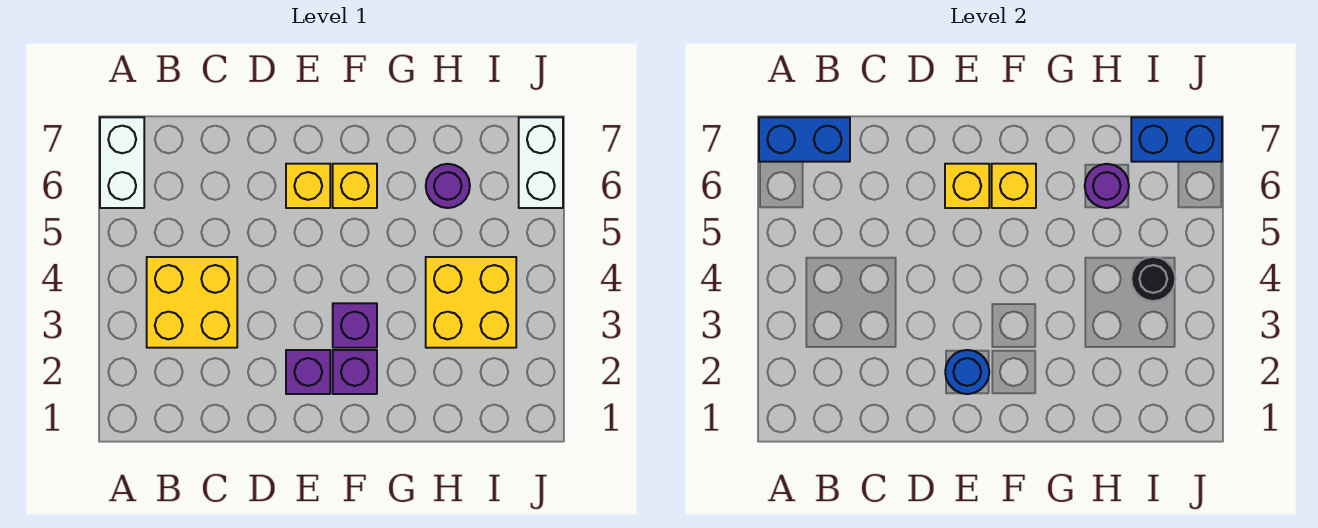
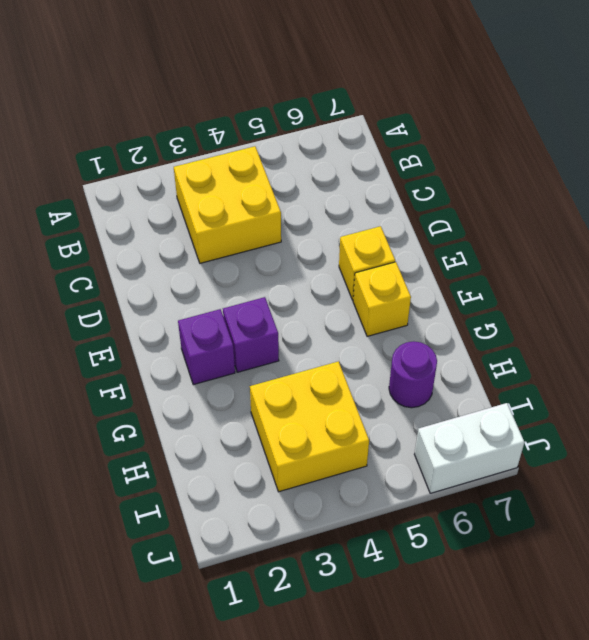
none -> white 1x2 brick [100,117,144,208]
none -> purple 1x1 brick [286,350,330,394]
none -> blue 1x2 brick [759,117,850,162]

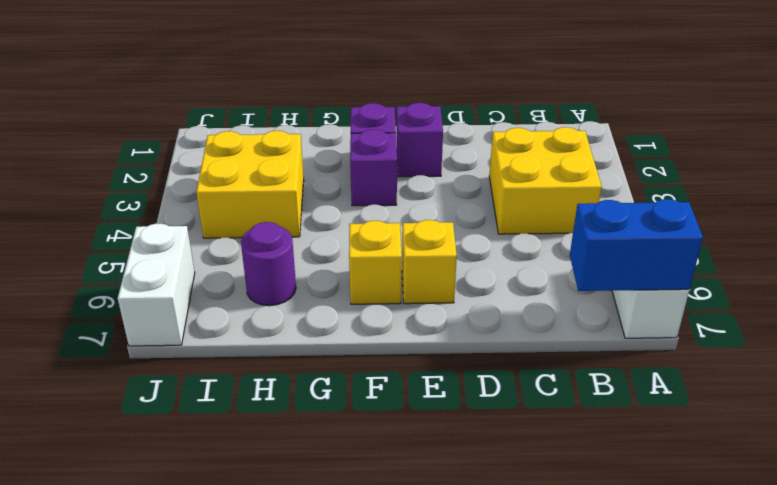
none -> blue 1x1 round brick [945,350,989,394]
none -> yellow 1x1 brick [945,164,989,208]
none -> yellow 1x1 brick [992,164,1036,208]

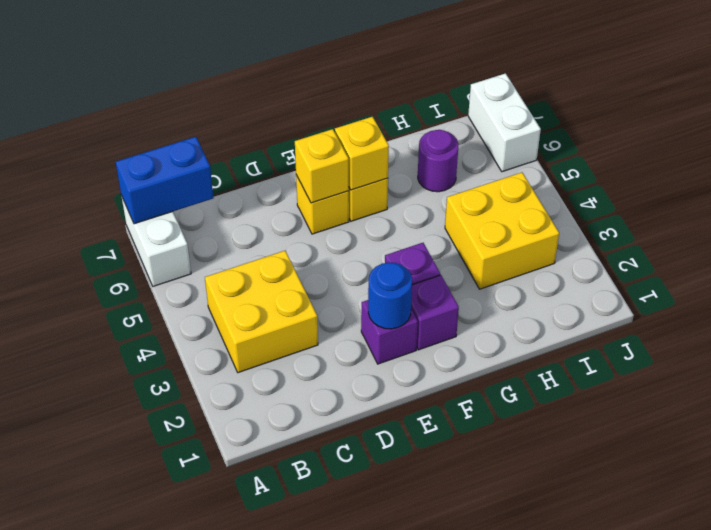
none -> purple 1x1 round brick [1085,164,1129,208]
none -> black 1x1 round brick [1131,257,1175,301]
none -> blue 1x2 brick [1131,117,1222,162]

